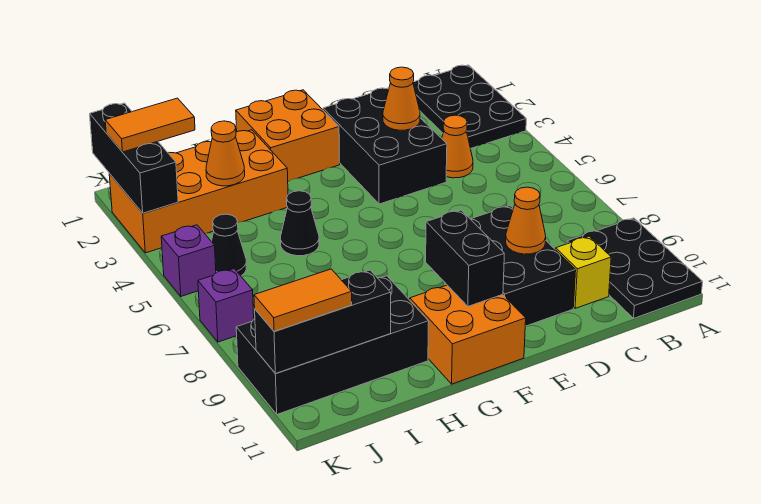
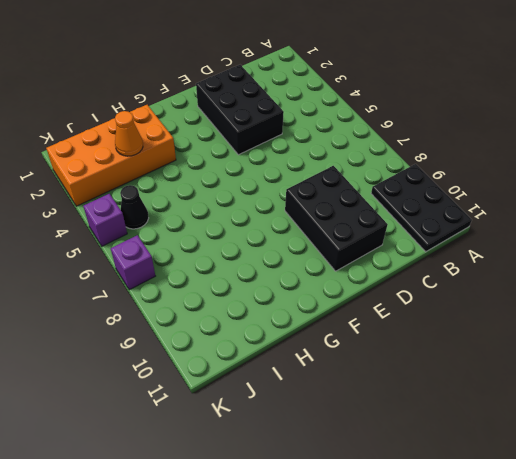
none -> black 2x3 plate [413,65,526,149]
none -> orange 1x1 cone [442,115,473,178]
none -> yellow 1x1 brick [556,236,611,308]

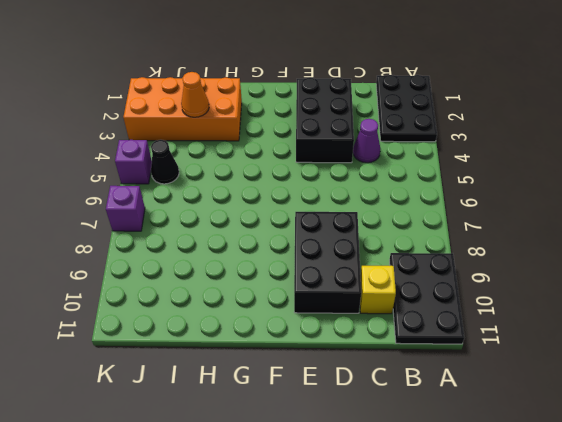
purple 1x1 cone [353,119,380,163] -> orange 1x1 cone [442,115,473,178]
none -> orange 2x2 brick [236,90,340,181]
none -> orange 2x2 brick [410,285,526,384]
none -> black 1x1 cone [281,191,319,256]

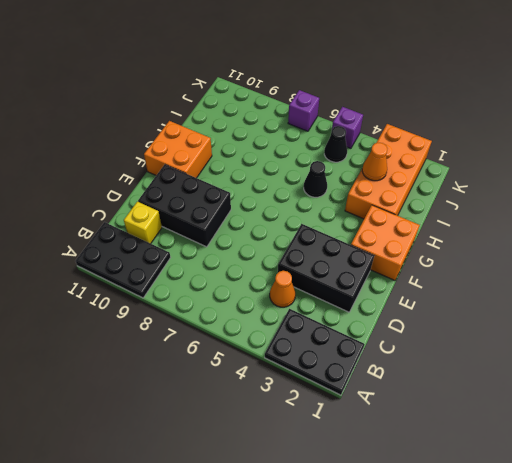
none -> black 2x4 brick [236,276,429,414]
none -> orange 1x1 cone [383,67,420,130]
none -> orange 1x1 cone [506,187,546,254]

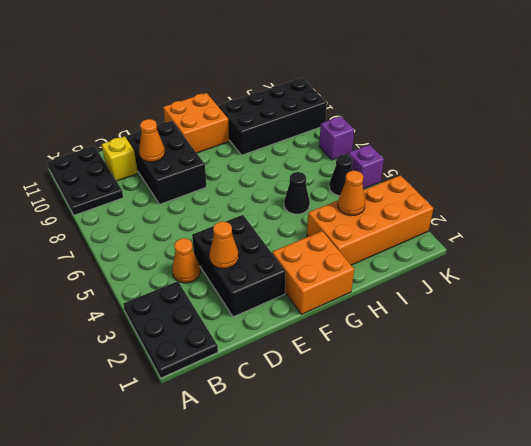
none -> black 1x2 brick [426,210,504,306]
none -> black 1x3 brick [255,270,391,374]
none -> black 1x3 brick [90,103,178,213]

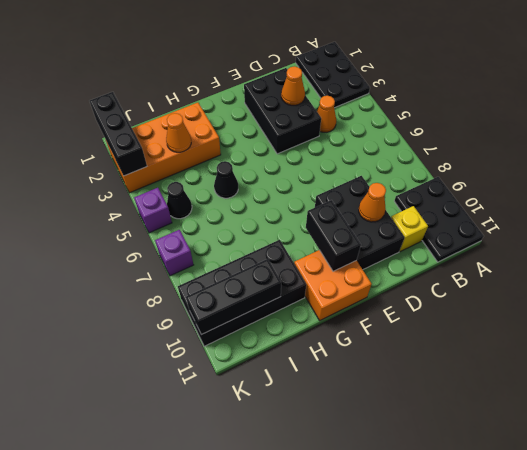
none -> orange 2x2 brick [236,90,340,181]
none -> orange 1x2 tile [105,98,195,152]
none -> orange 1x2 tile [254,269,352,331]

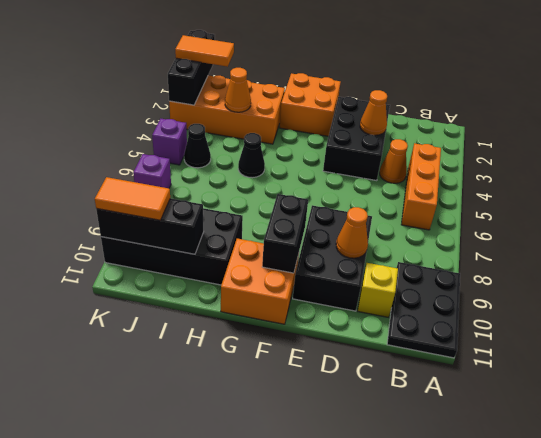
orange 1x3 brick [401,143,441,230] -> none
none -> black 2x3 plate [413,65,526,149]

